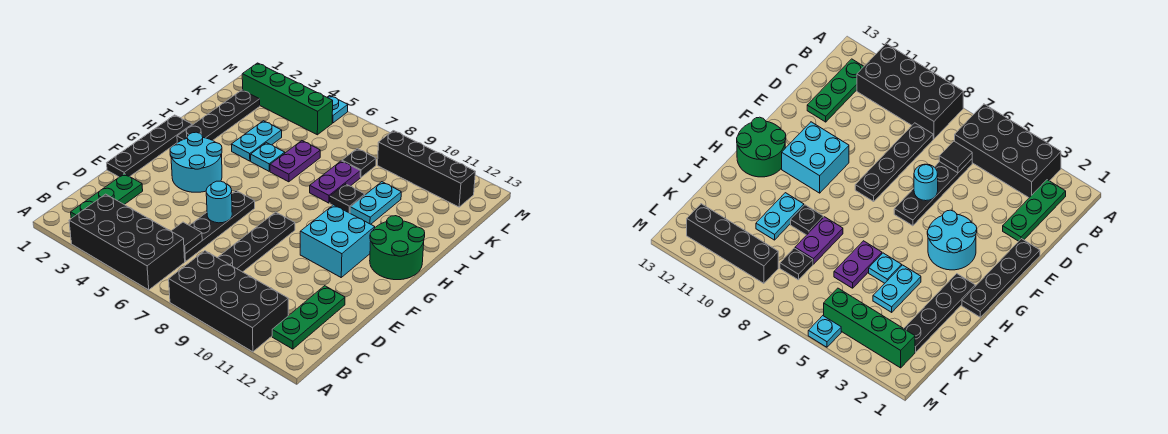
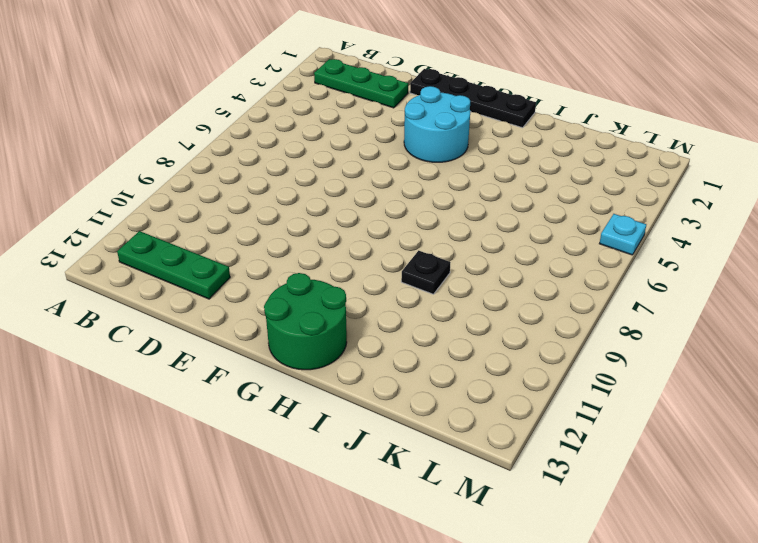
none -> black 2x4 brick [69,194,185,290]
none -> black 2x4 brick [169,251,288,352]
none -> black 1x4 plate [184,191,255,261]

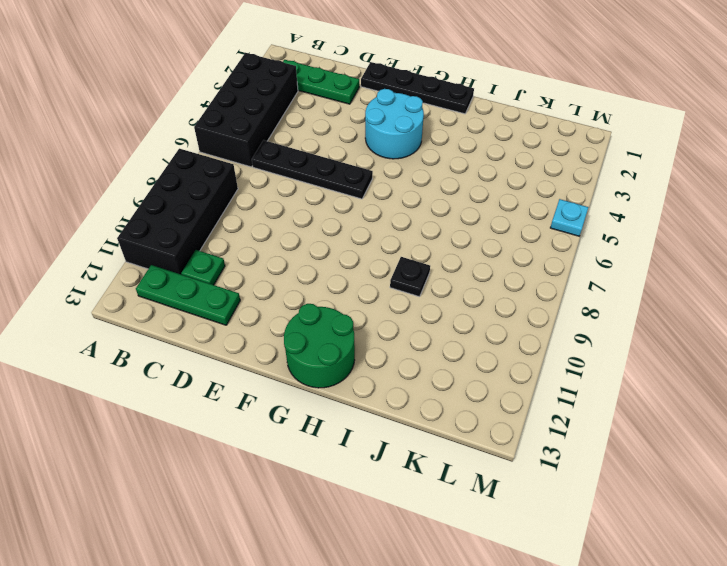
green 1x1 plate [181,250,225,285] -> none
none -> black 1x4 plate [218,212,295,272]
none -> cyan 2x2 brick [300,205,375,277]
none -> black 1x4 plate [177,90,260,143]

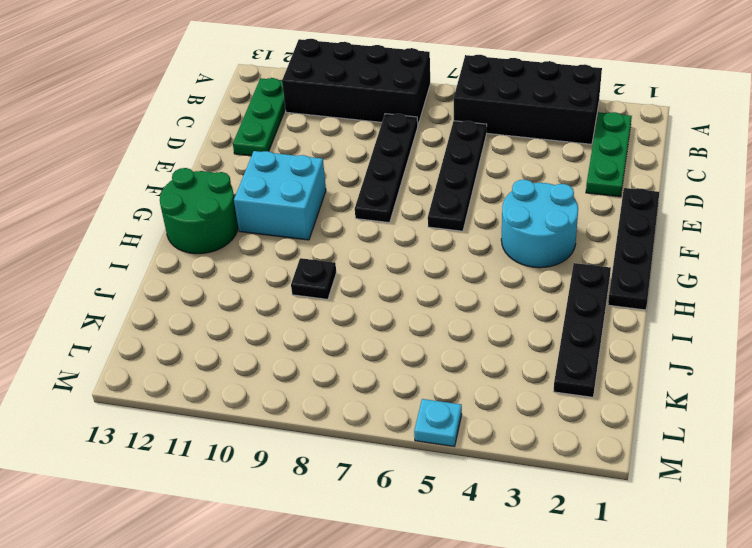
none -> cyan 1x2 plate [231,121,282,161]
none -> cyan 1x1 plate [251,143,285,171]
none -> purple 1x2 plate [270,141,320,182]

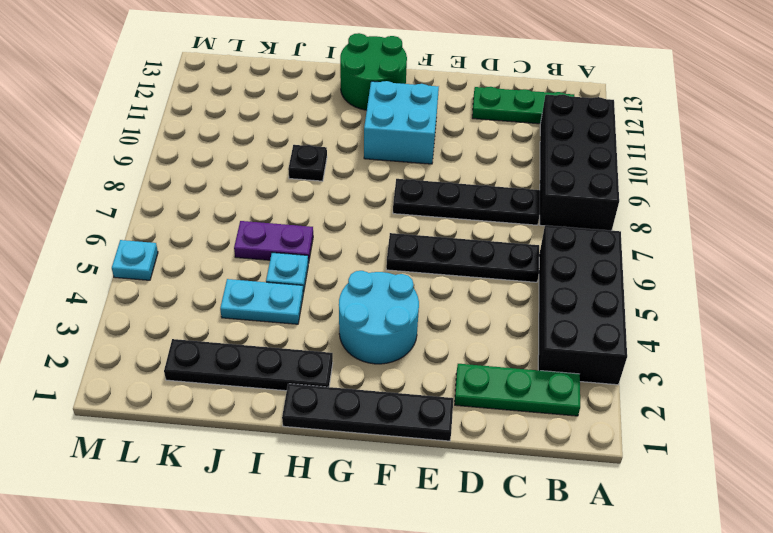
none -> purple 1x2 plate [310,161,360,203]
none -> cyan 1x2 plate [350,182,401,224]
none -> black 1x1 plate [342,149,376,177]

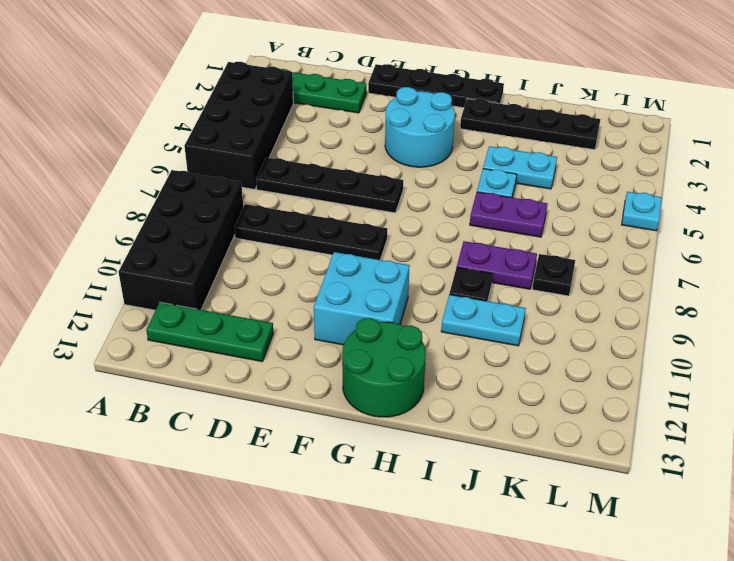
none -> green 1x4 brick [242,63,333,135]
none -> black 1x4 brick [378,131,475,207]
none -> black 1x1 tile [171,222,202,254]

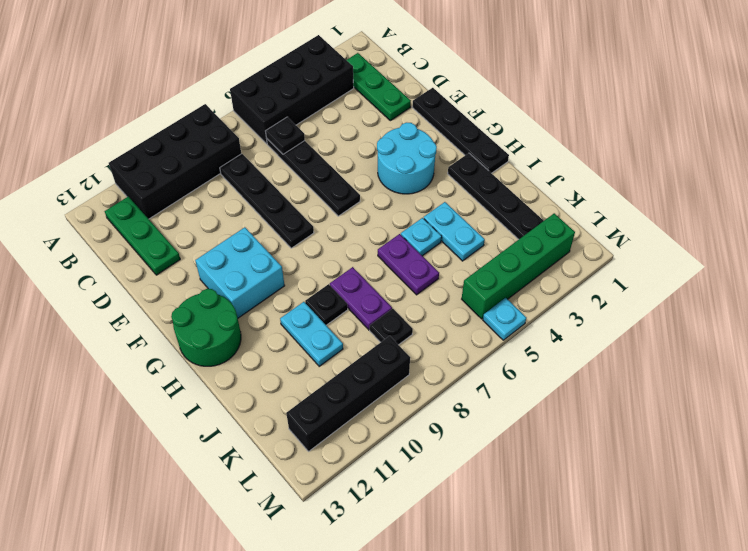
black 1x1 plate [266,117,305,154] -> black 1x1 tile [171,222,202,254]
none -> cyan 1x1 round brick [206,181,232,223]

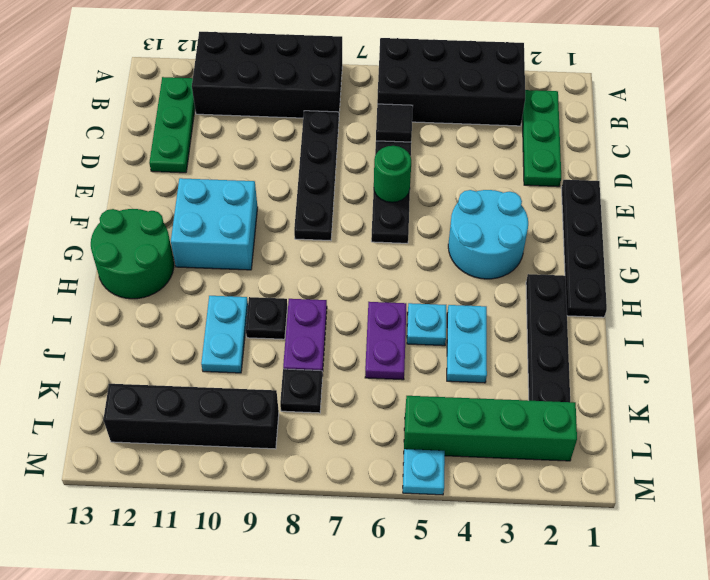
green 1x1 round brick [374,146,411,202] -> cyan 1x1 round brick [206,181,232,223]

